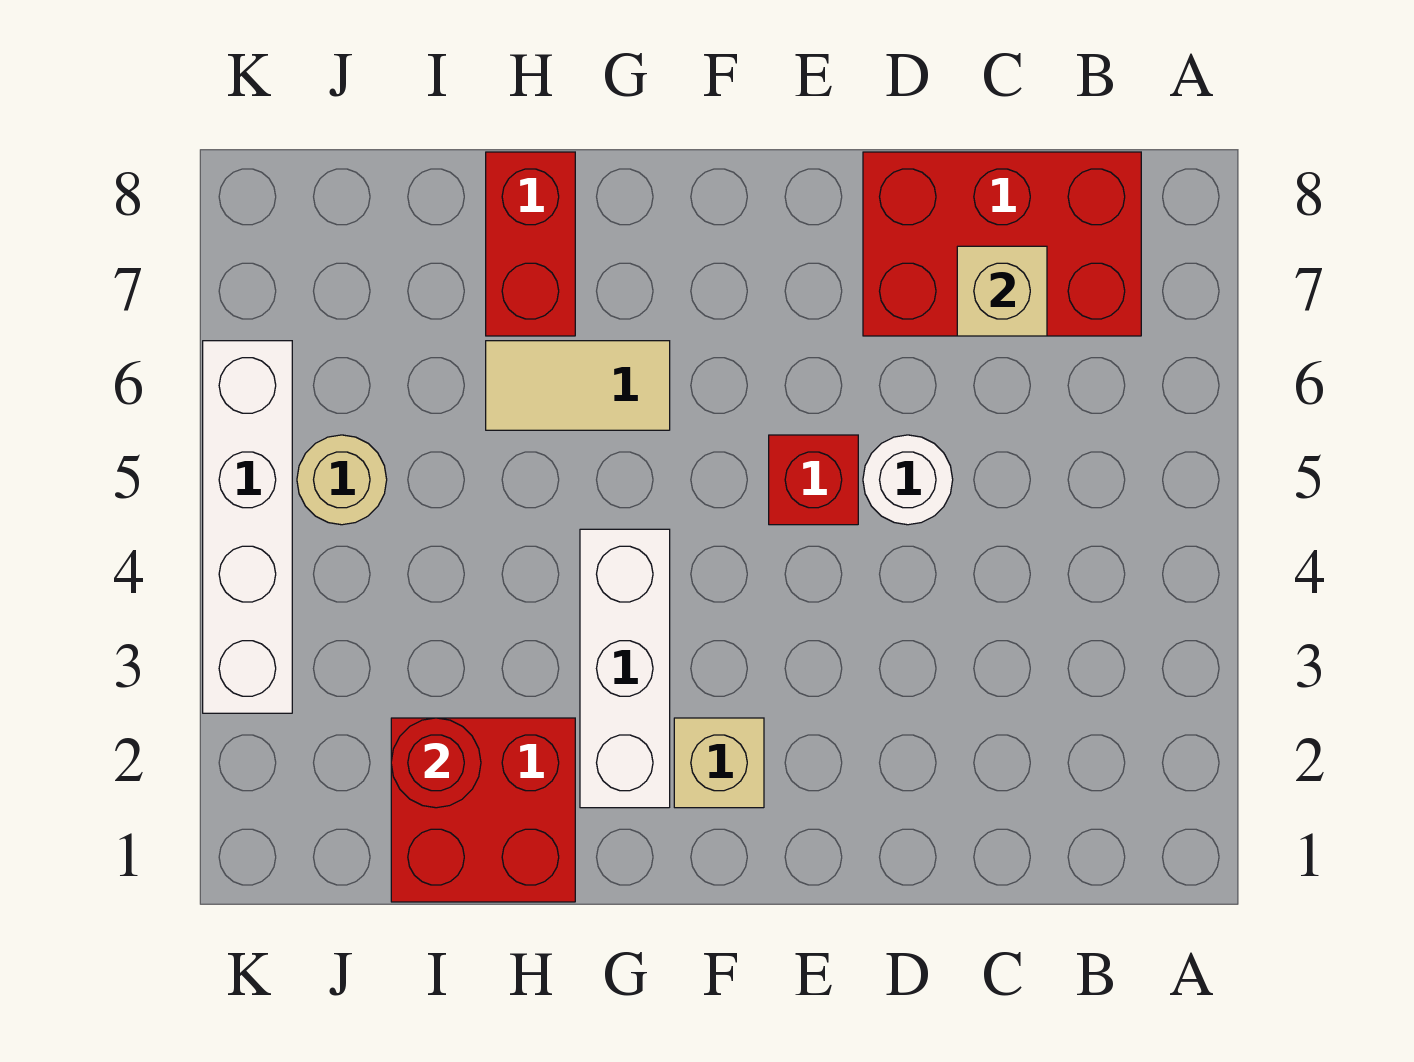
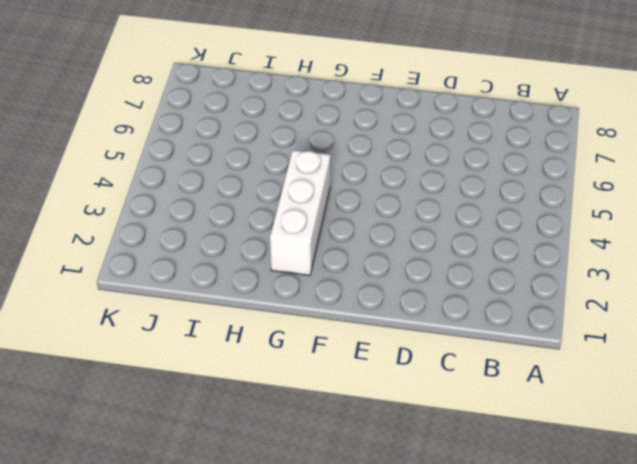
none -> red 2x3 brick [863,152,1141,336]
none -> white 1x1 round brick [863,435,953,525]
none -> red 1x1 brick [769,435,858,525]

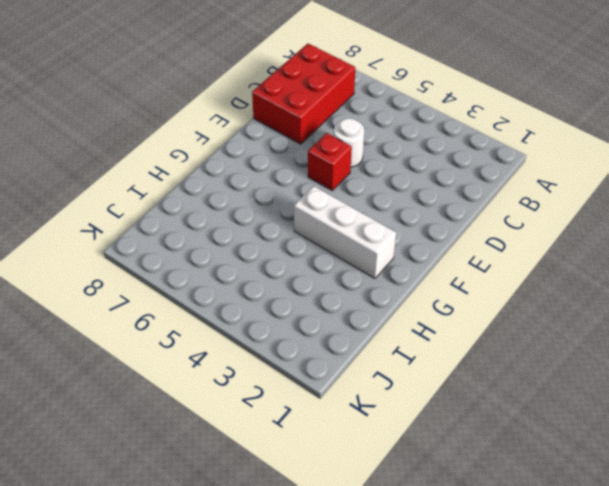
none -> tan 1x1 brick [674,718,764,808]
none -> tan 1x2 tile [486,341,670,430]
none -> red 2x2 brick [391,718,575,902]

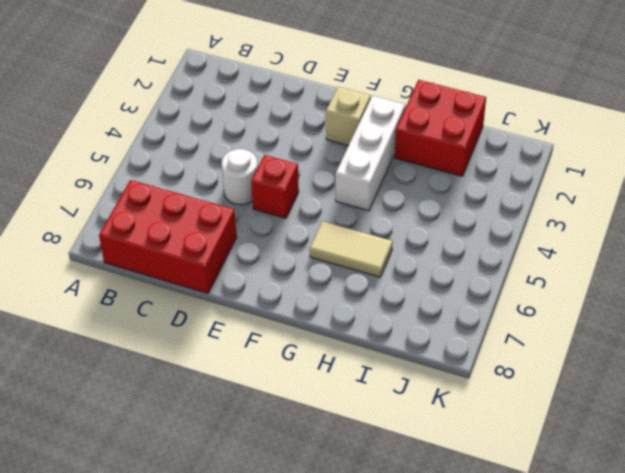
none -> red 1x2 brick [486,152,575,336]
none -> tan 1x1 round brick [297,435,387,525]
none -> white 1x4 brick [203,341,292,713]

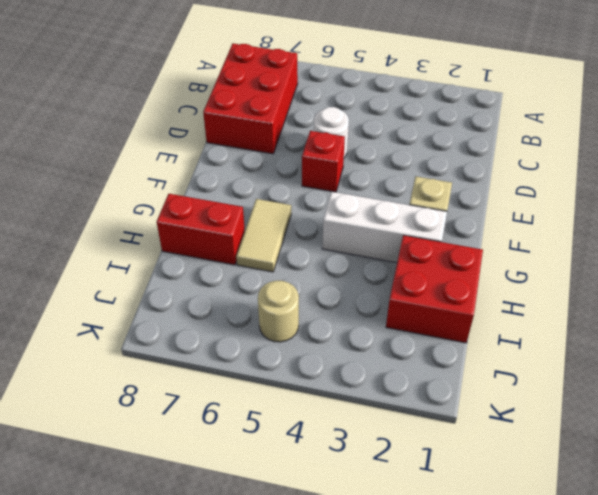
none -> white 1x4 brick [203,341,292,713]
none -> tan 1x1 brick [957,246,1047,336]
none -> red 1x1 round brick [391,718,481,808]

